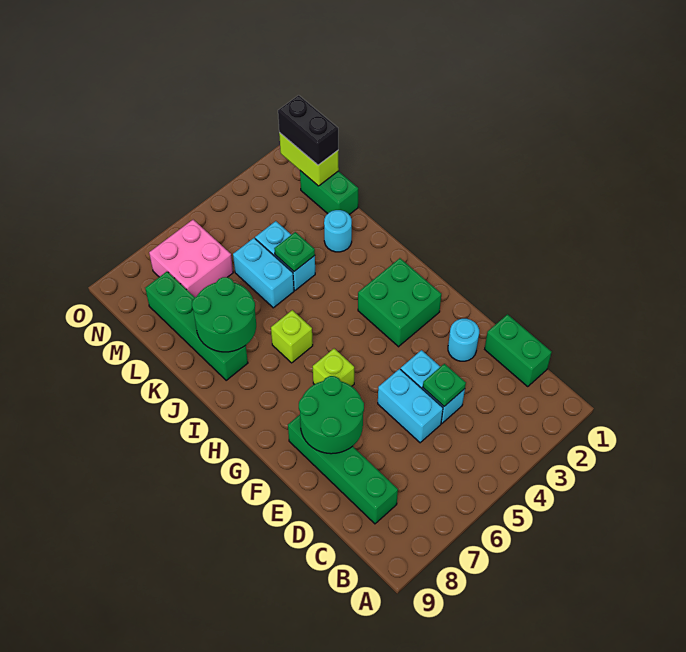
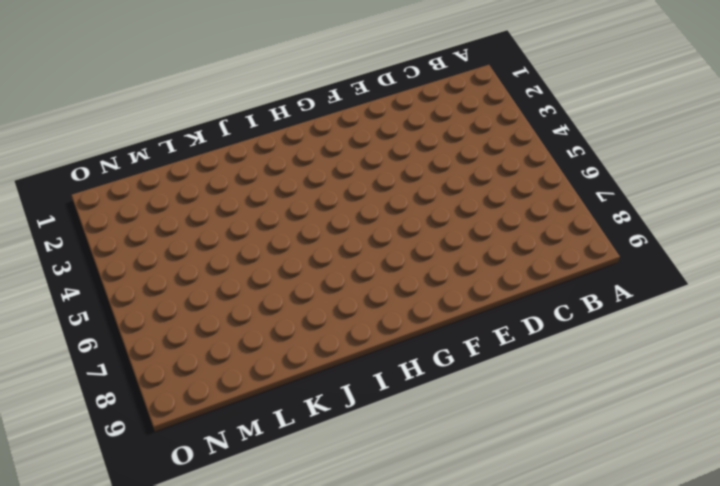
none -> green 1x2 brick [485,314,552,387]
none -> green 1x4 brick [288,415,398,524]
none -> cyan 1x2 brick [401,350,465,423]

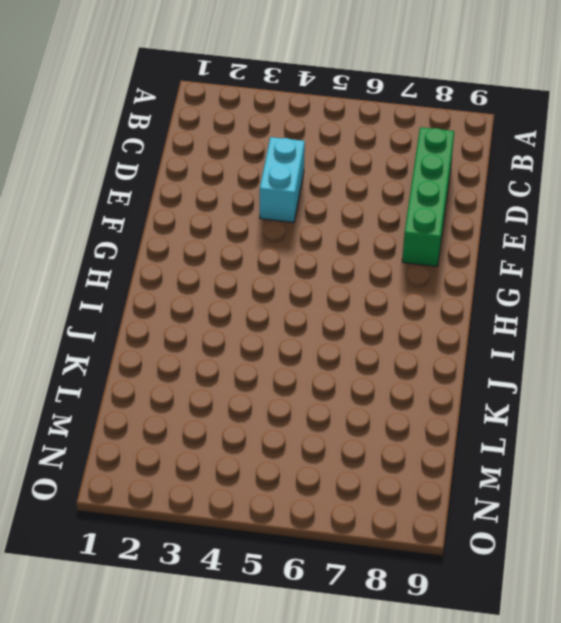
none -> green 1x2 brick [485,314,552,387]
none -> cyan 1x2 brick [378,369,443,443]
none -> cyan 1x1 round brick [448,319,479,361]

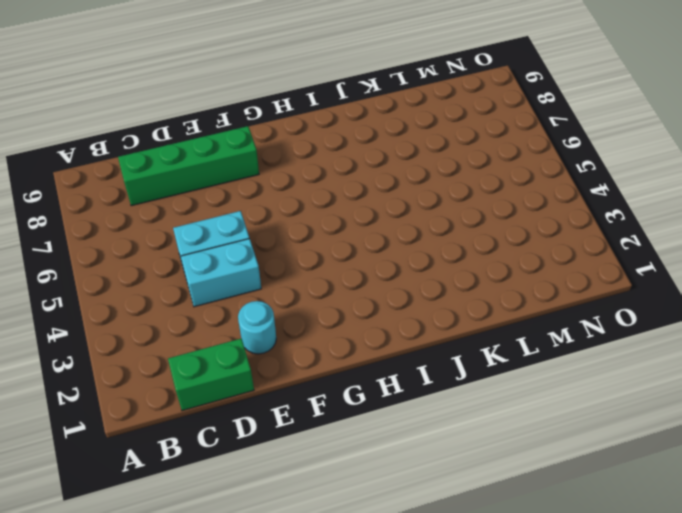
none -> green 2x2 brick [358,258,441,347]
none -> lime 1x1 brick [313,349,354,386]
none -> lime 1x1 brick [271,310,313,363]

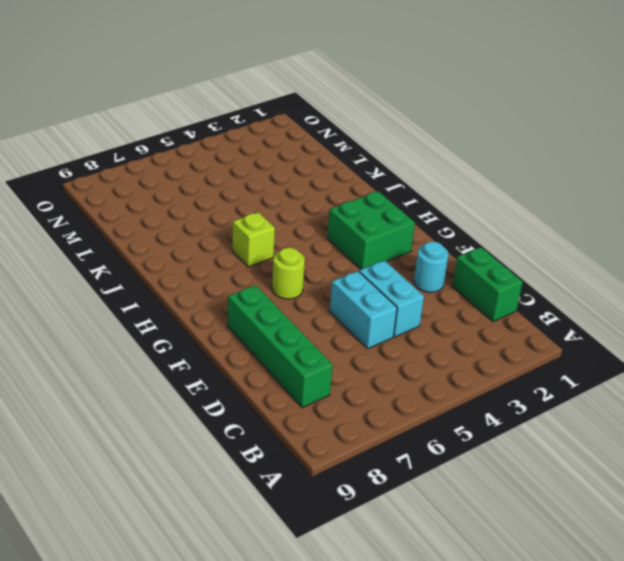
lime 1x1 round brick [272,248,305,299] -> lime 1x1 brick [313,349,354,386]
none -> green 1x4 brick [145,272,248,380]
none -> cyan 1x1 round brick [324,210,352,252]
none -> cyan 1x2 brick [255,221,315,290]

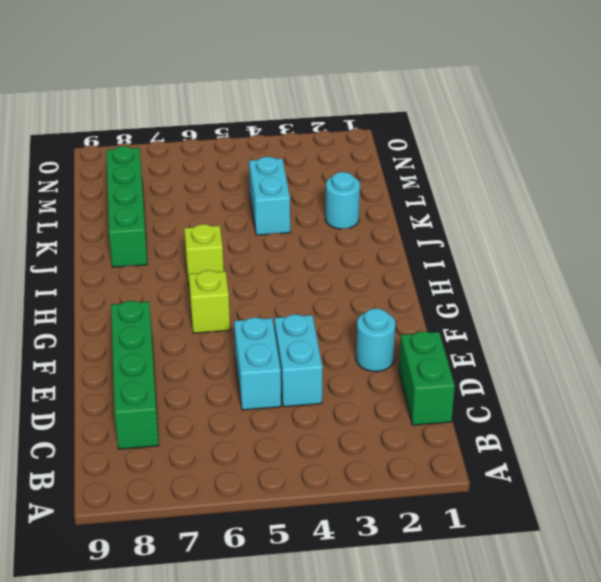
none -> green 2x2 brick [358,258,441,347]
none -> cyan 1x2 brick [233,238,294,308]
none -> green 1x2 brick [300,171,358,215]

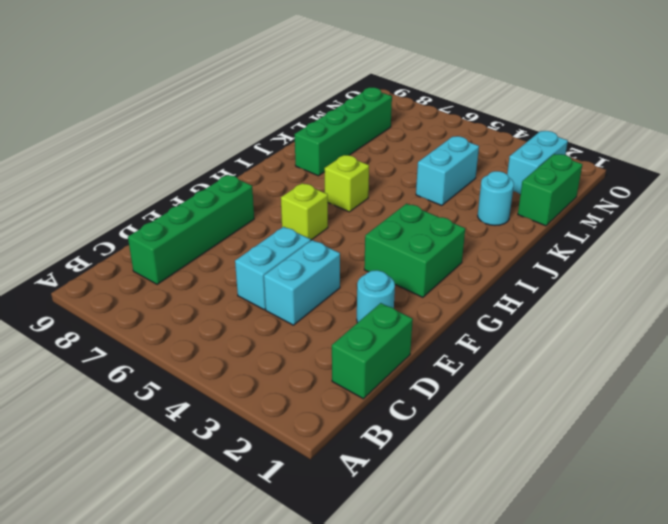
cyan 1x2 brick [507,131,568,194] -> cyan 1x2 brick moved to [233,238,294,308]
none -> pink 2x2 brick [149,220,233,297]
none -> green 1x1 plate [423,364,466,406]
none -> green 2x2 round brick [299,376,364,454]

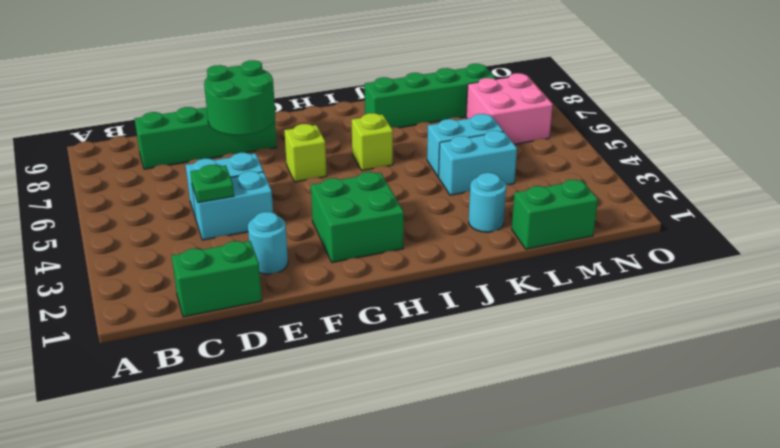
none -> green 2x2 round brick [192,277,256,352]
none -> green 1x1 plate [274,232,315,271]
none -> lime 1x2 brick [279,133,339,186]

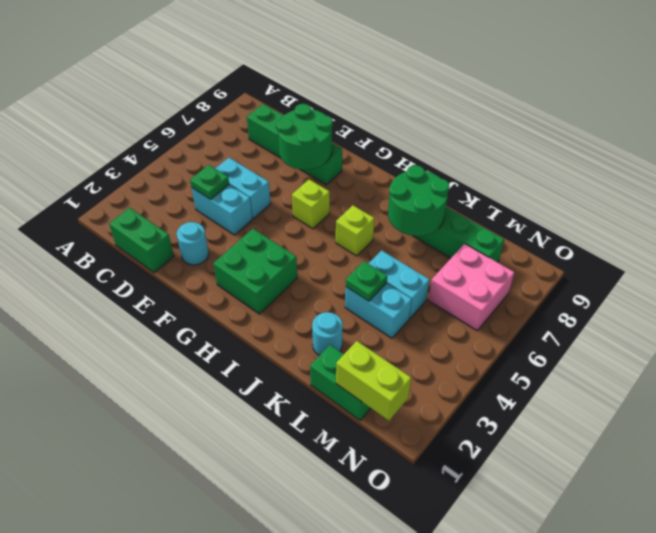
none -> black 1x2 brick [278,95,338,165]

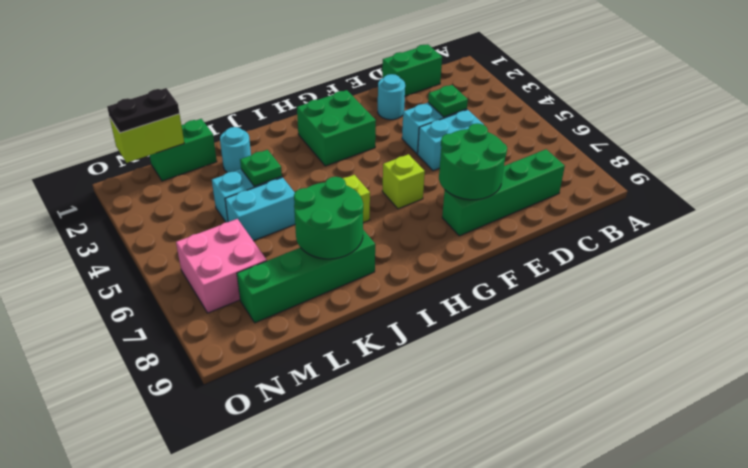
black 1x2 plate [107,88,179,133] -> black 1x2 brick [278,95,338,165]

